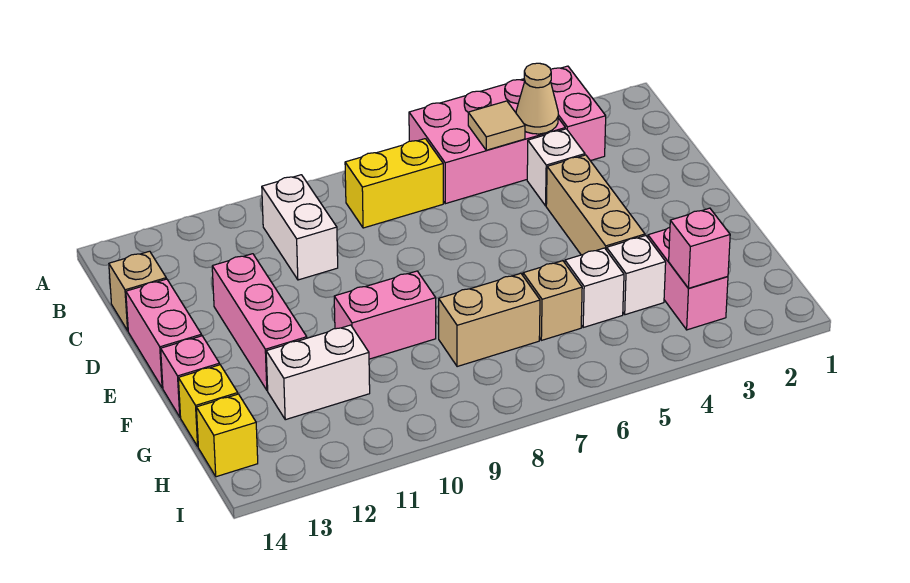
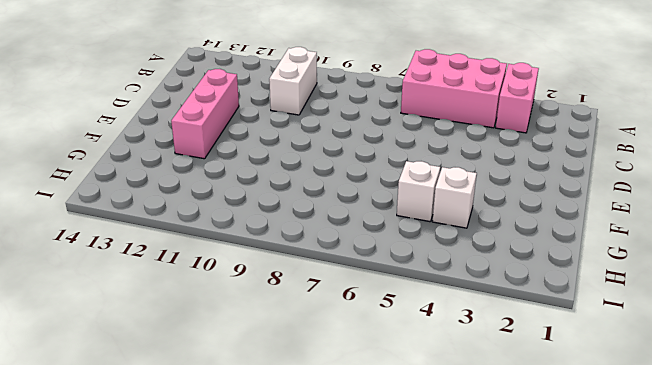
none -> yellow 1x2 brick [345,139,443,228]
none -> white 1x1 brick [527,129,585,206]
none -> tan 1x1 brick [109,251,166,331]

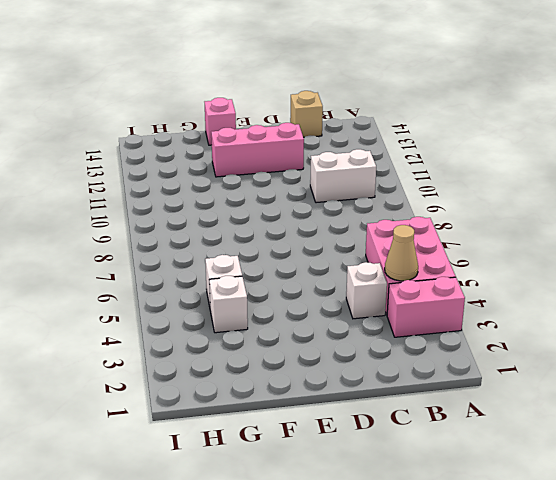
none -> yellow 1x2 brick [345,139,443,228]
none -> tan 1x3 brick [546,155,645,255]
none -> pink 1x2 brick [126,279,202,388]

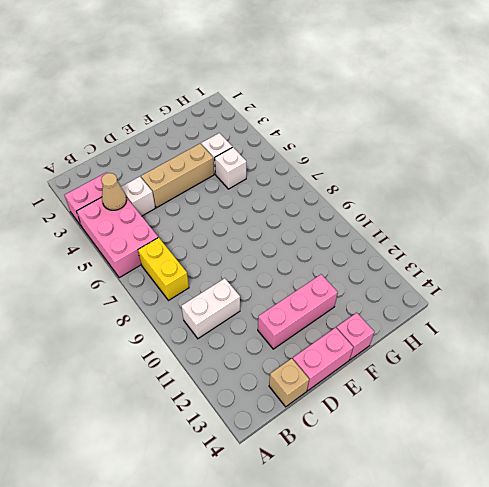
none -> pink 1x2 brick [334,271,436,359]
none -> pink 1x2 brick [648,227,728,330]
none -> tan 1x1 brick [523,261,582,340]

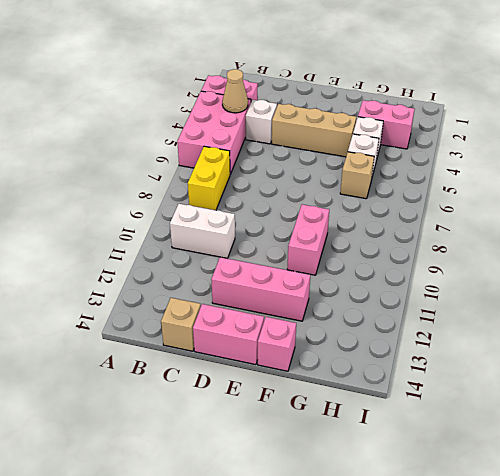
none -> tan 1x2 brick [439,273,540,367]
none -> white 1x2 brick [266,325,370,420]
none -> yellow 1x1 brick [178,365,238,446]

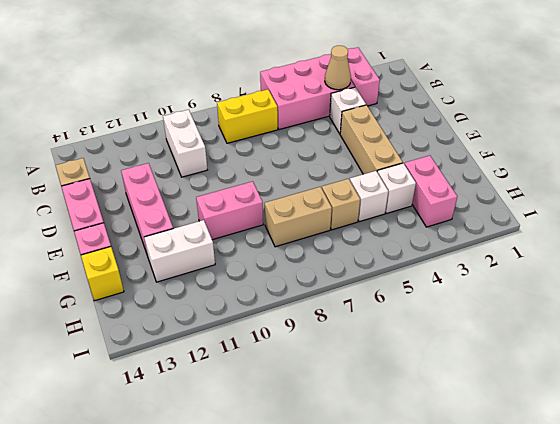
none -> yellow 1x1 brick [196,394,258,477]
none -> tan 1x1 tile [468,101,525,150]
none -> pink 1x1 brick [669,208,730,288]

